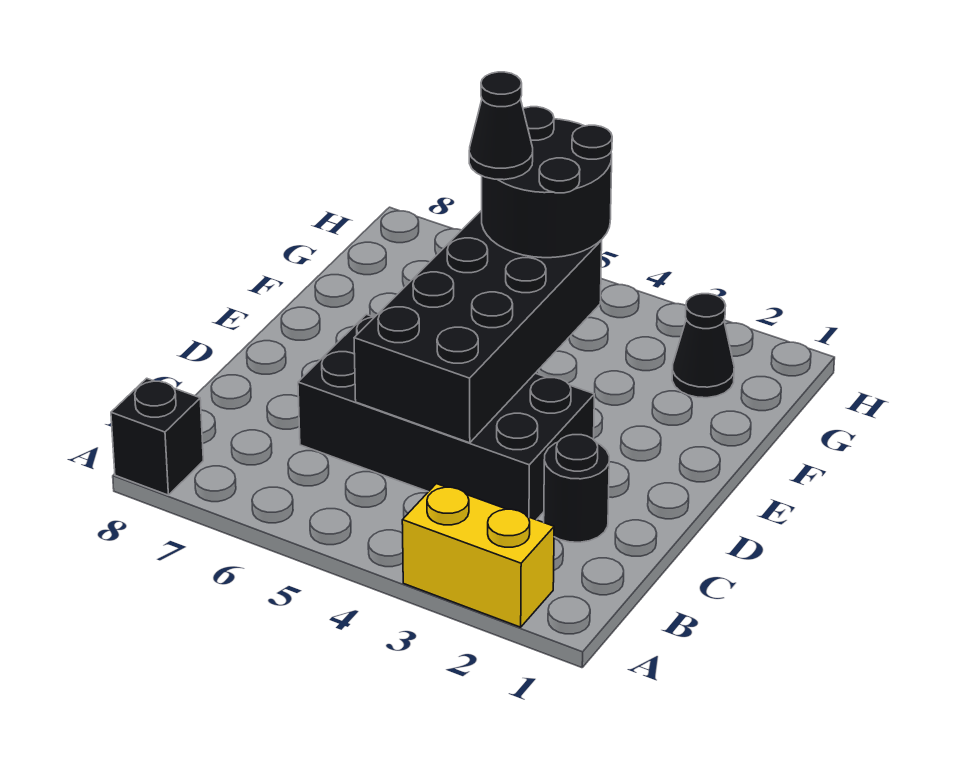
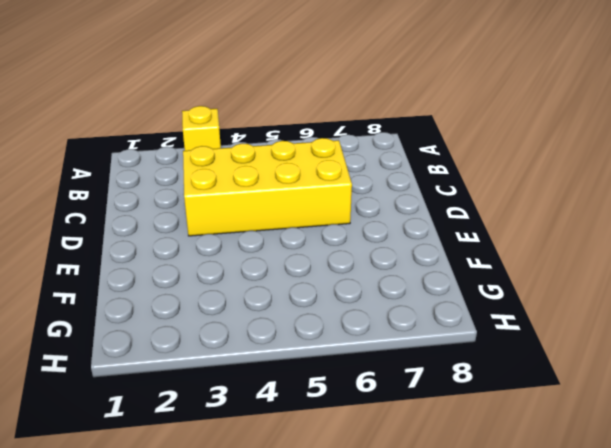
yellow 1x1 brick [182,106,221,151] -> yellow 1x2 brick [402,484,554,627]
yellow 2x4 brick [183,138,352,236] -> black 2x4 brick [298,314,594,520]
none -> black 1x1 brick [111,378,203,495]
none -> black 1x1 round brick [544,435,609,542]

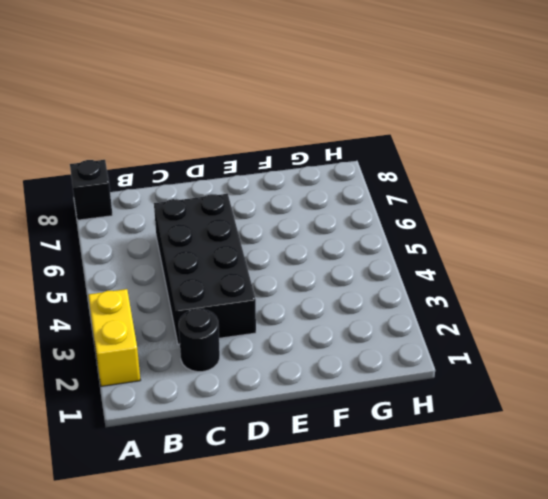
none -> black 1x1 cone [672,294,734,398]
none -> black 2x4 brick [354,210,602,443]

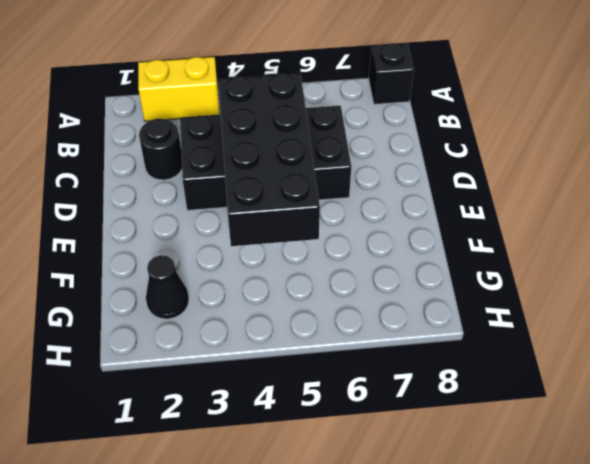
none -> black 2x2 round brick [482,107,612,258]
none -> black 1x1 cone [469,72,533,180]

